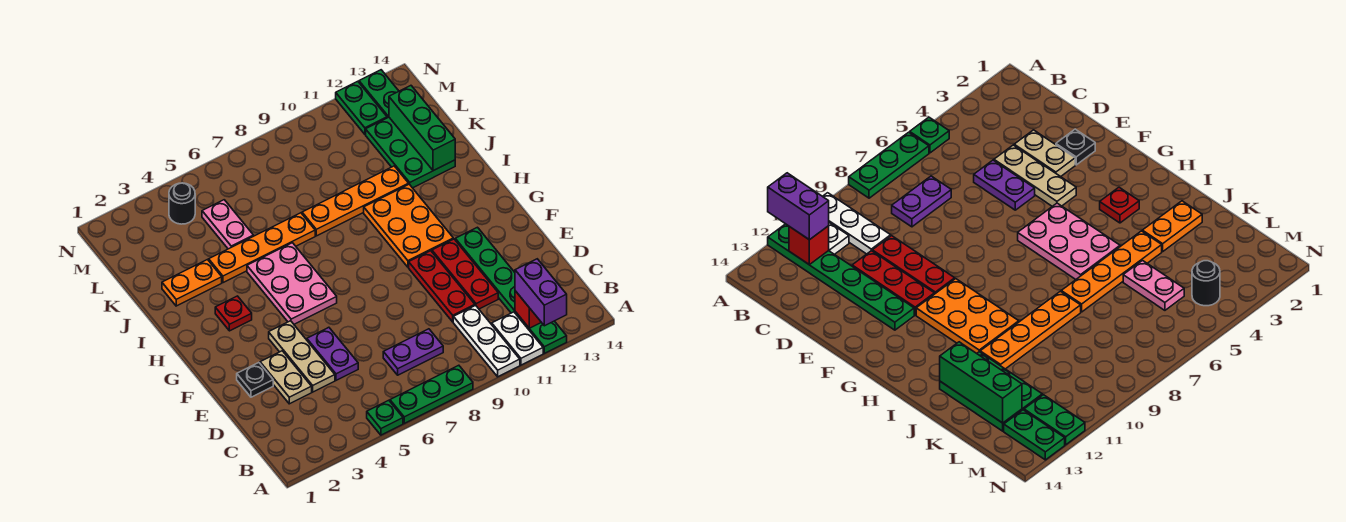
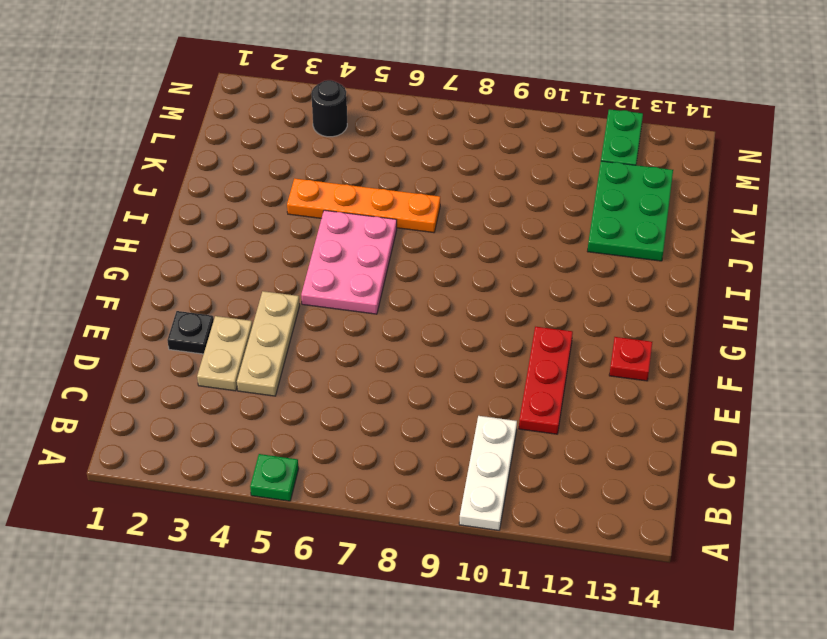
red 1x1 plate [609,337,652,381] -> red 1x1 plate moved to [215,296,252,331]
none -> green 1x3 plate [390,365,473,423]
none -> white 1x2 plate [492,312,543,365]
none -> green 1x6 plate [455,227,567,353]

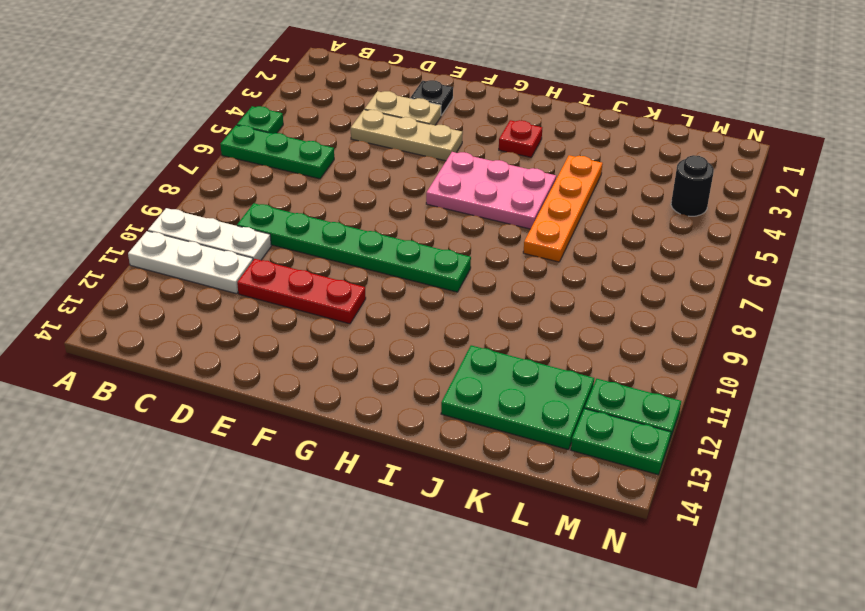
green 1x3 plate [220,125,334,179] -> green 1x3 plate turned to [390,365,473,423]
white 1x3 plate [128,231,253,294] -> white 1x2 plate [492,312,543,365]
green 1x6 plate [237,203,471,292] -> green 1x6 plate moved to [455,227,567,353]
none -> purple 1x2 plate [383,329,443,375]
none -> purple 1x2 plate [307,327,358,380]
none -> red 1x3 plate [409,251,475,322]

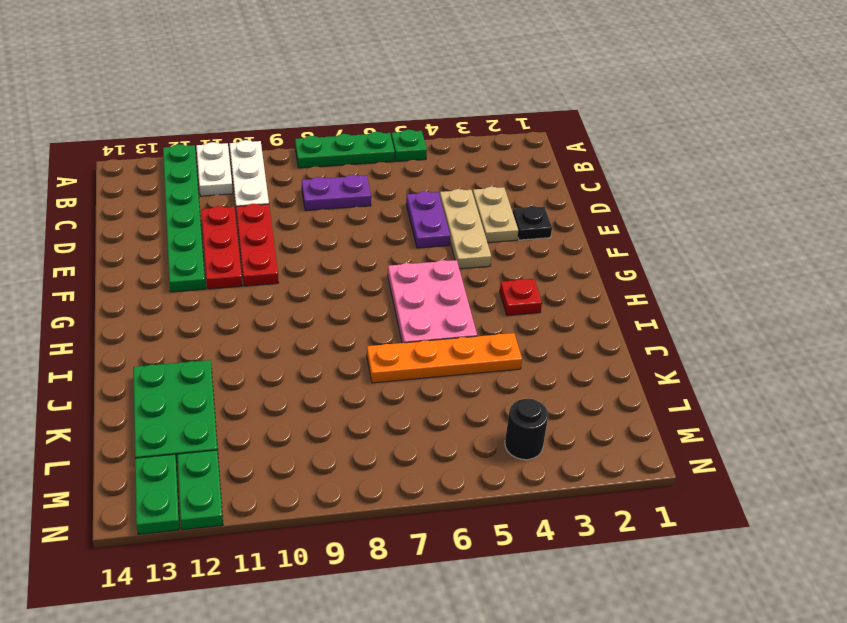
none -> orange 2x3 plate [364,184,453,267]
none -> orange 1x2 plate [162,260,222,306]
none -> orange 1x4 plate [302,166,409,236]

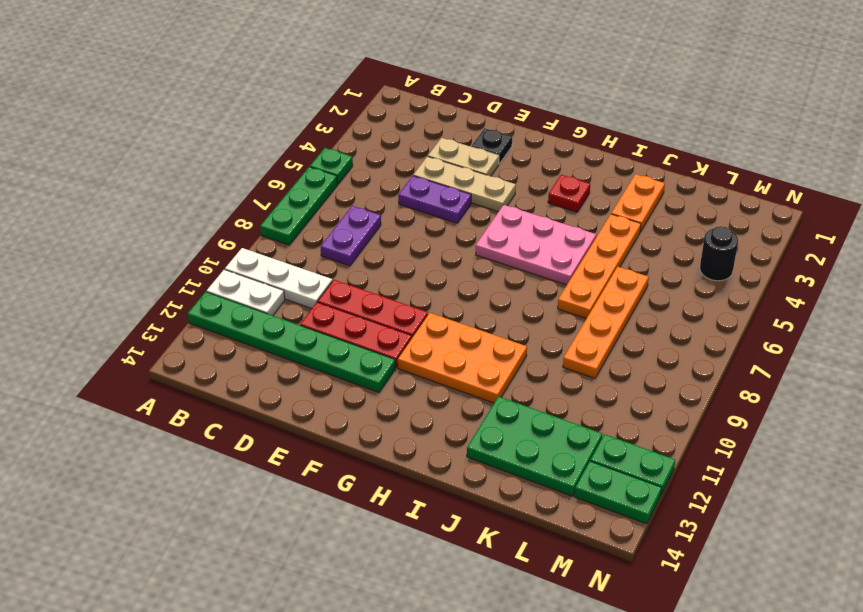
orange 1x4 plate [563,267,649,378] -> orange 1x4 plate moved to [302,166,409,236]
none -> pink 1x2 plate [202,200,254,249]
none -> red 1x1 brick [515,291,541,328]
none -> green 1x3 brick [389,86,455,171]

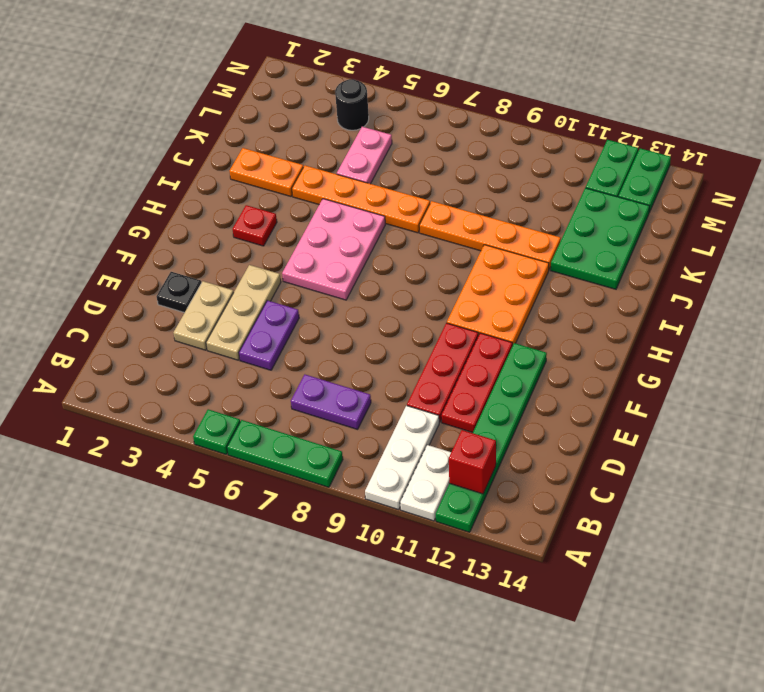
none -> green 1x3 brick [389,86,455,171]
none -> purple 1x2 brick [515,259,567,326]

